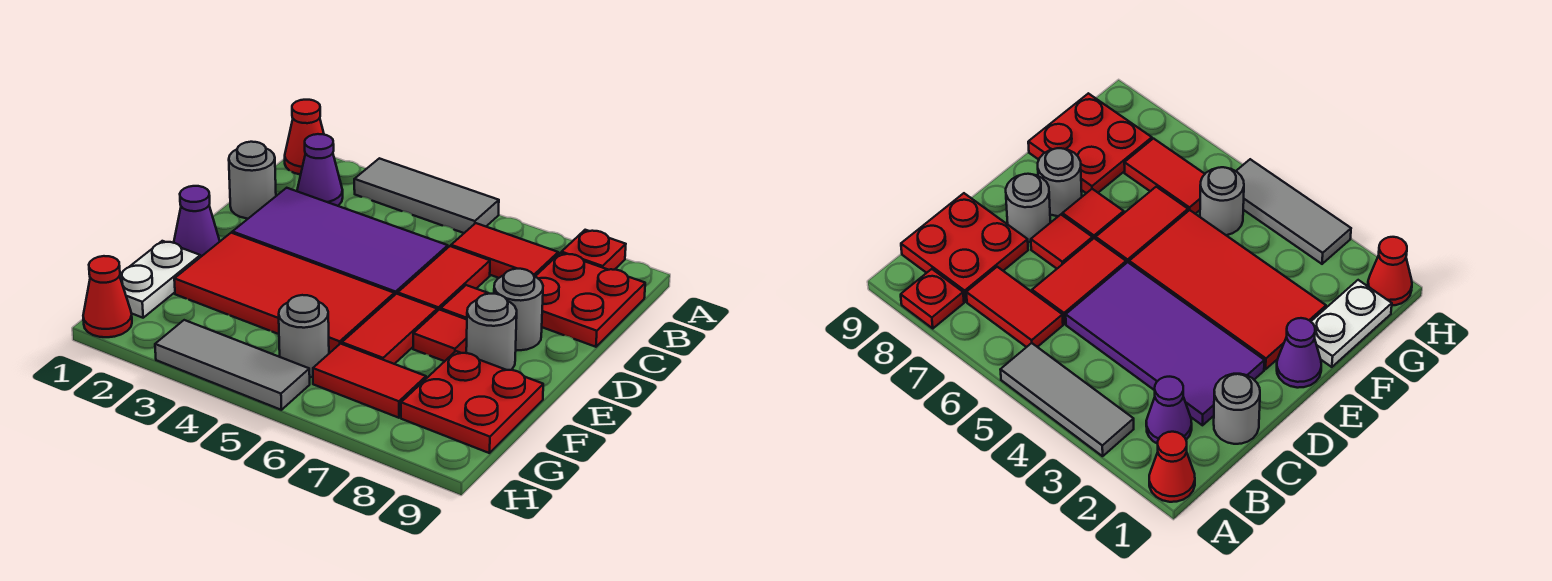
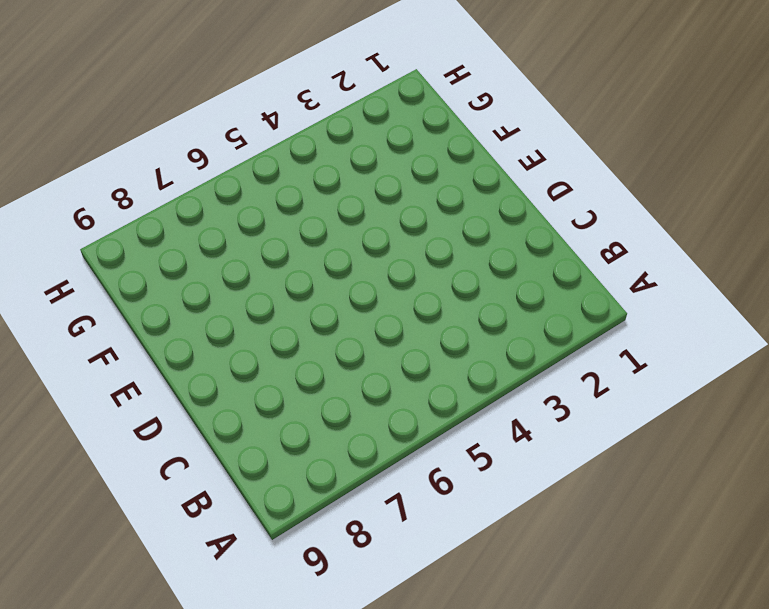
none -> red 1x1 cone [285,100,324,175]
none -> grey 1x3 tile [354,158,499,233]
none -> red 1x1 plate [561,230,626,270]

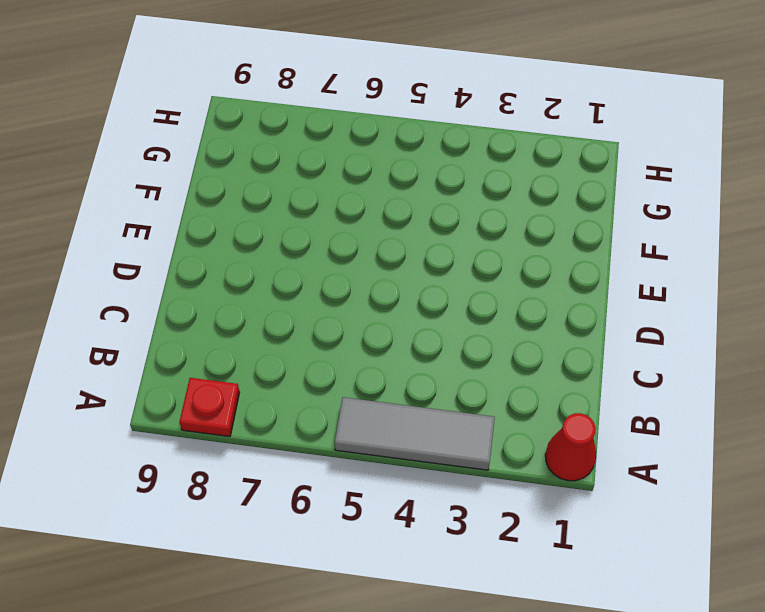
none -> purple 1x1 cone [297,134,343,206]
none -> red 1x2 tile [451,223,558,278]
none -> red 2x2 plate [535,253,645,347]

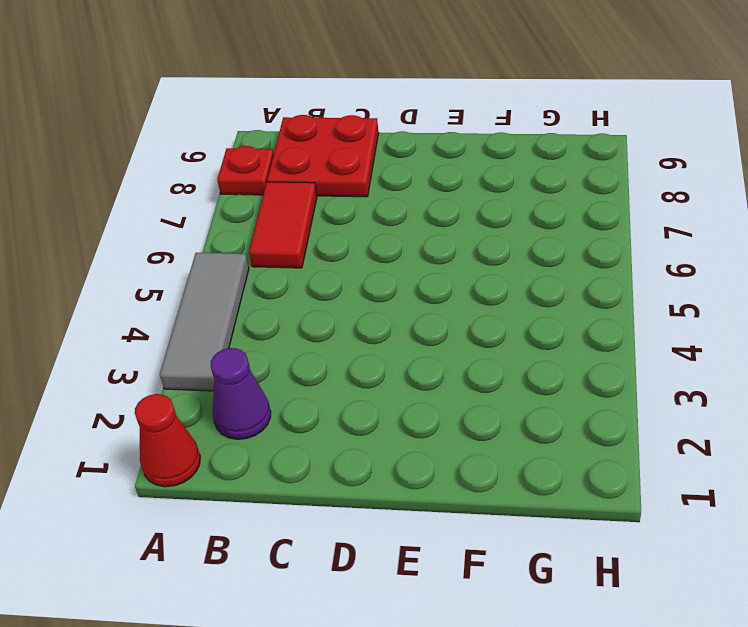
none -> grey 1x1 round brick [229,142,276,219]
none -> purple 2x4 tile [232,188,448,295]
none -> red 1x2 tile [398,246,490,311]

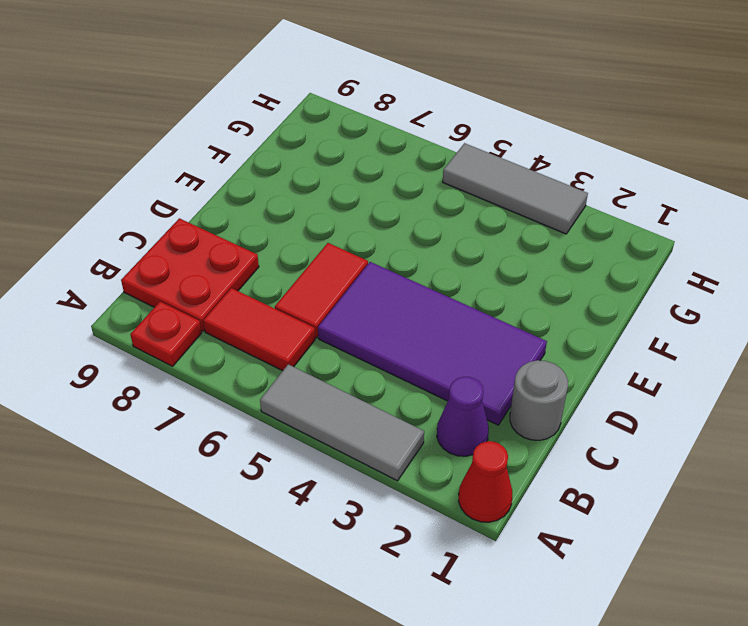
none -> red 1x1 tile [441,285,489,319]
none -> grey 1x1 round brick [494,269,543,350]
none -> purple 1x1 cone [174,186,220,257]

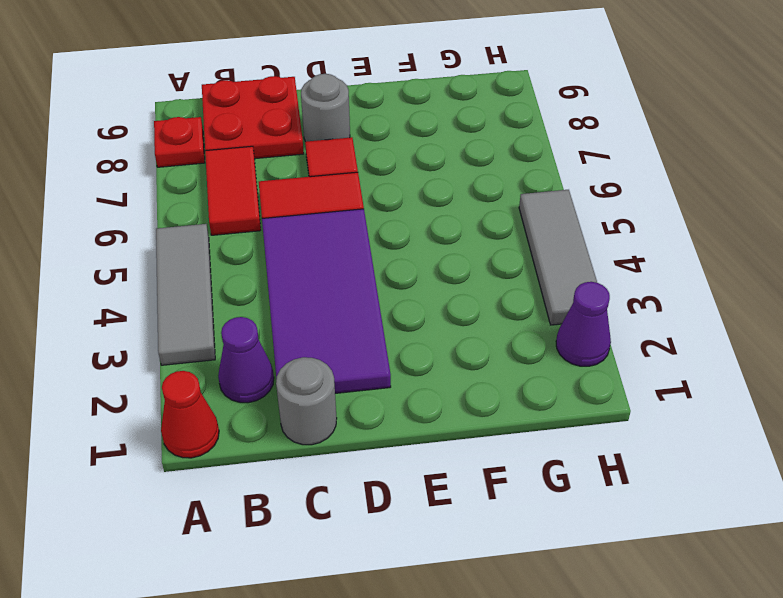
purple 1x1 cone [556,282,611,366] -> purple 1x1 cone moved to [174,186,220,257]
none -> red 2x4 tile [174,233,394,353]
none -> red 1x2 tile [342,294,437,364]
none -> red 1x1 tile [413,310,467,361]

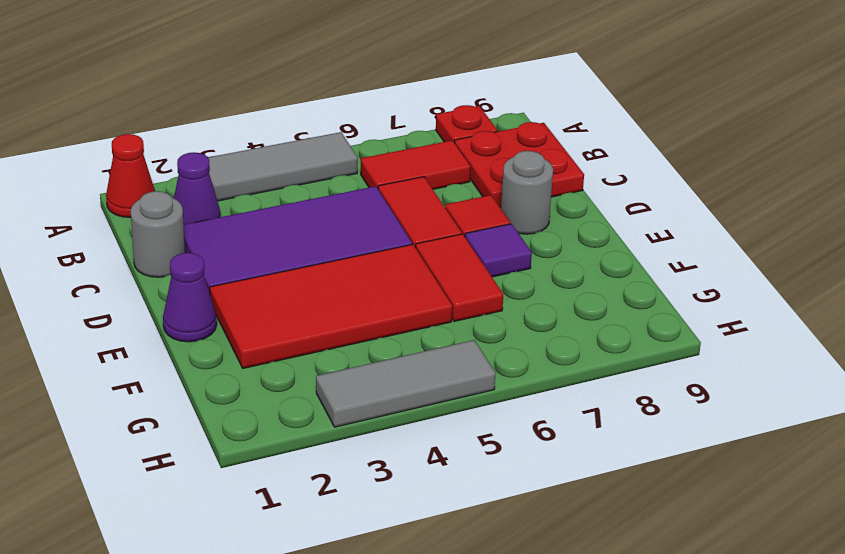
purple 1x1 tile [465,224,532,277] -> red 1x1 tile [413,310,467,361]
none -> grey 1x1 round brick [466,294,517,370]
none -> white 1x2 plate [120,241,200,318]
none -> red 2x2 plate [401,351,543,453]

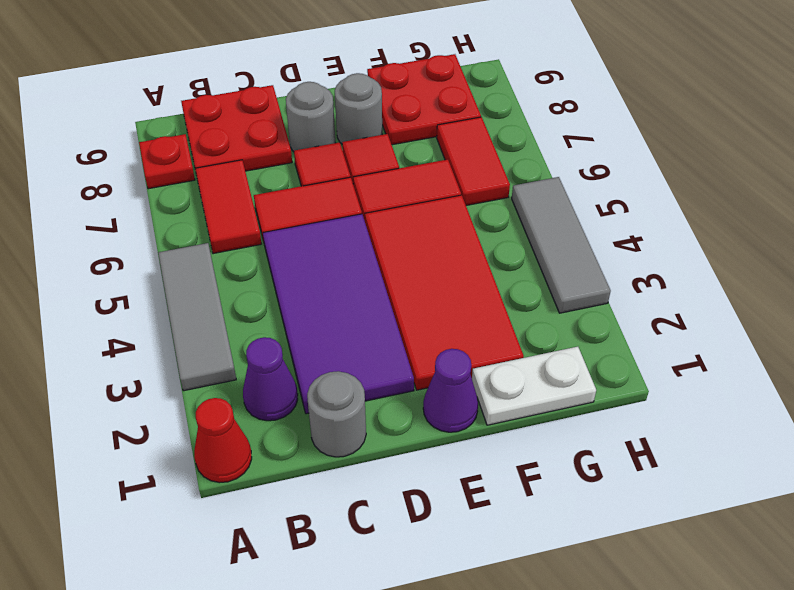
none -> grey 1x1 round brick [279,295,329,377]
none -> red 1x1 cone [83,256,132,337]

